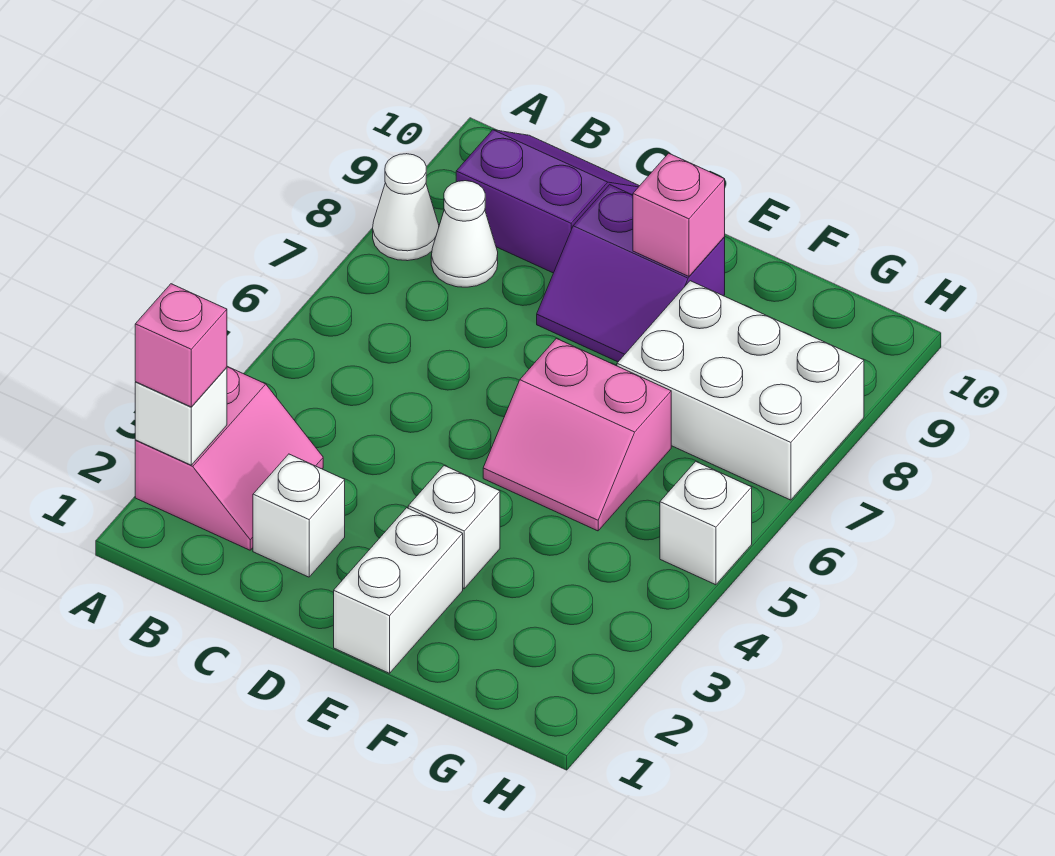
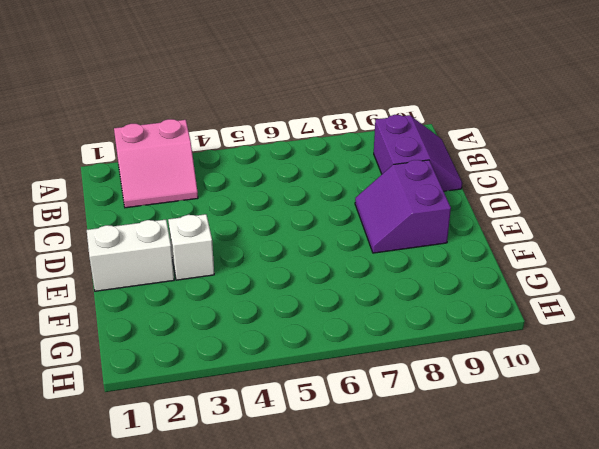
none -> white 1x1 cone [373,154,439,261]
none -> white 1x1 cone [431,181,498,287]
none -> white 1x1 brick [253,454,345,577]

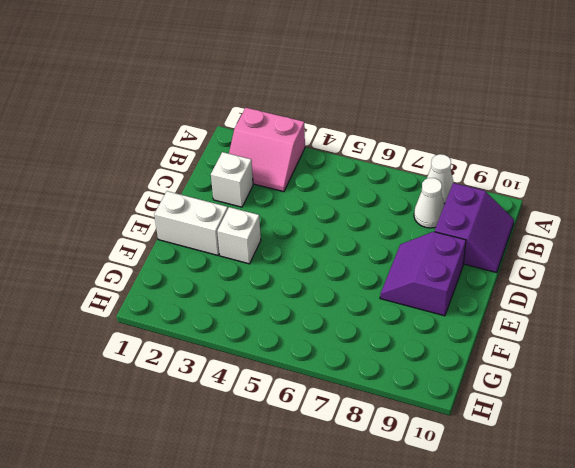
none -> pink 2x2 slope [483,338,671,531]
none -> white 2x3 brick [617,281,864,500]
none -> white 1x1 brick [660,461,752,585]

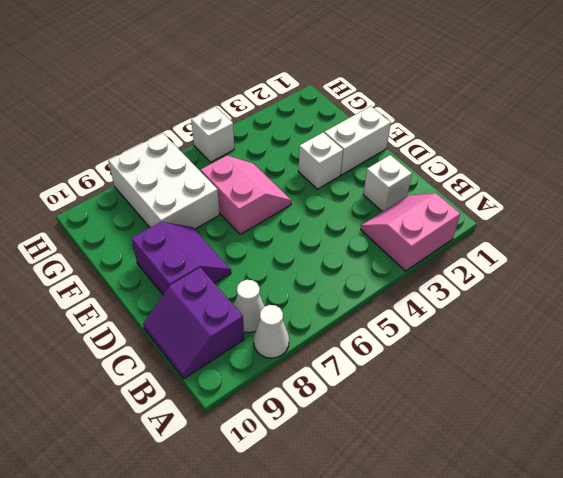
none -> white 1x1 brick [135,367,227,465]
none -> pink 1x1 brick [633,153,725,276]
none -> pink 1x1 brick [135,284,227,407]

